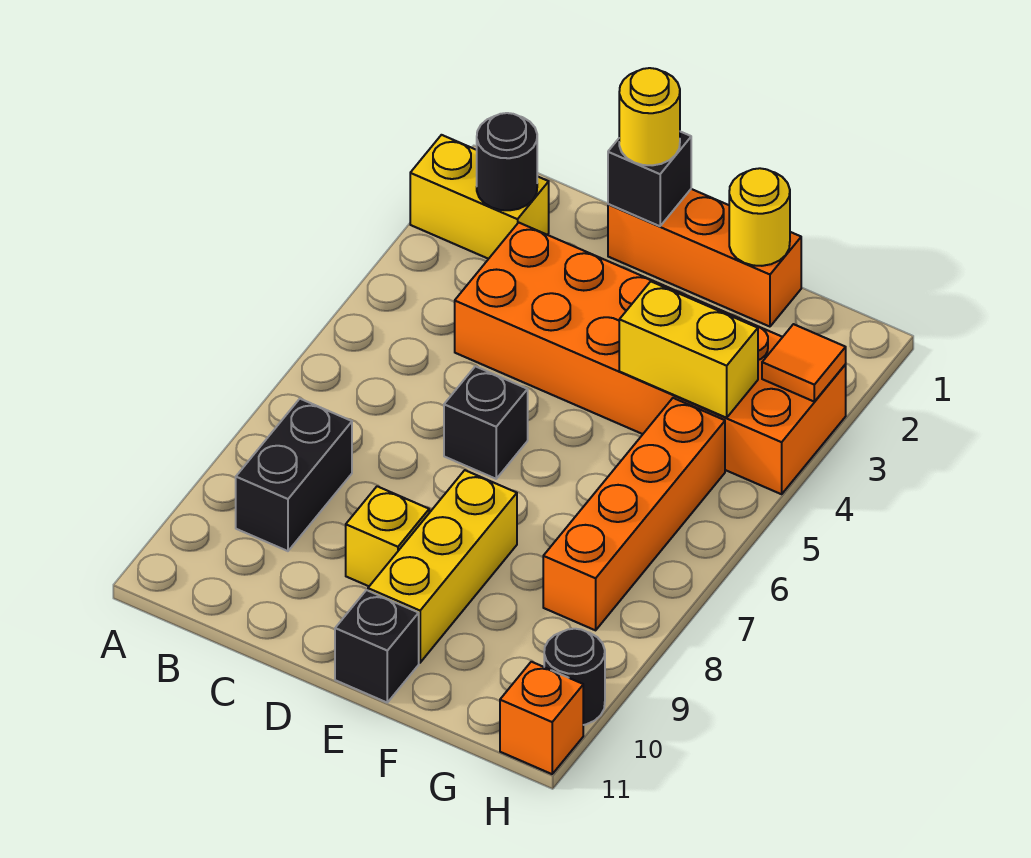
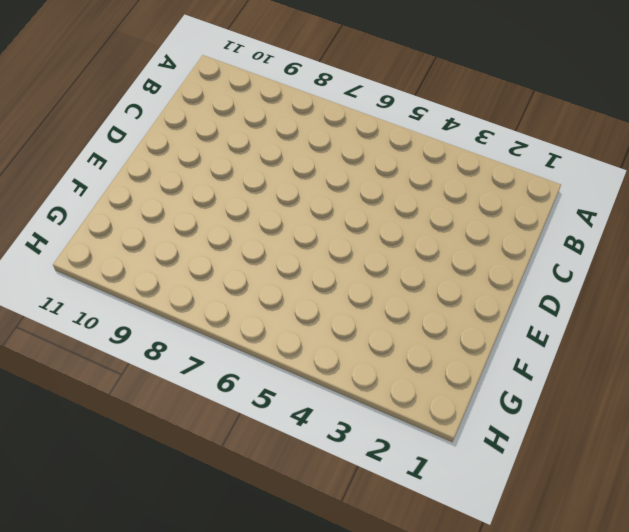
none -> yellow 1x2 brick [410,135,549,259]
none -> black 1x2 brick [236,399,352,551]
none -> orange 2x6 brick [455,223,846,494]

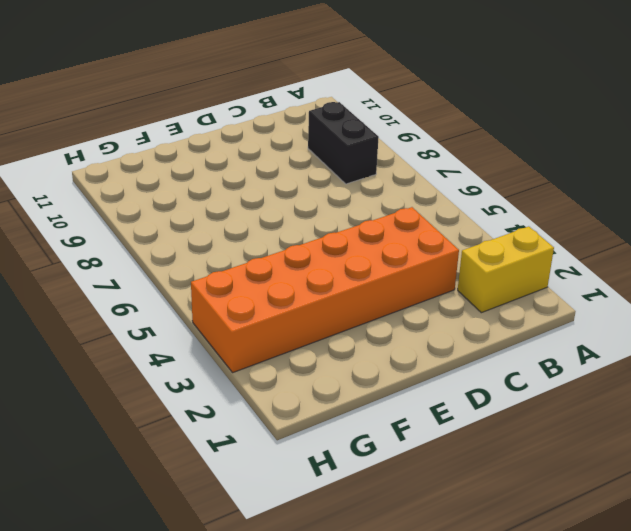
none -> orange 1x3 brick [608,189,801,327]
none -> black 1x1 brick [444,366,528,479]
none -> yellow 1x1 brick [346,486,429,586]

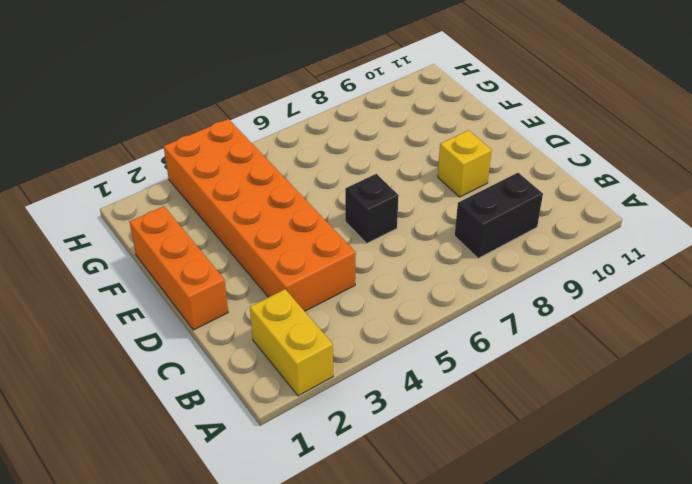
none -> yellow 1x3 brick [368,470,517,663]
none -> black 1x1 brick [335,590,419,702]
none -> orange 1x4 brick [543,398,725,630]

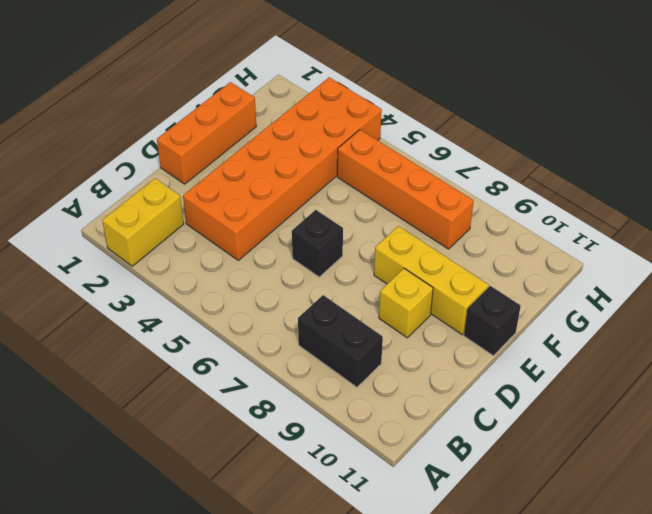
none -> black 1x1 round brick [544,629,605,725]
none -> orange 1x1 brick [500,662,583,774]
none -> black 1x1 round brick [477,113,537,210]

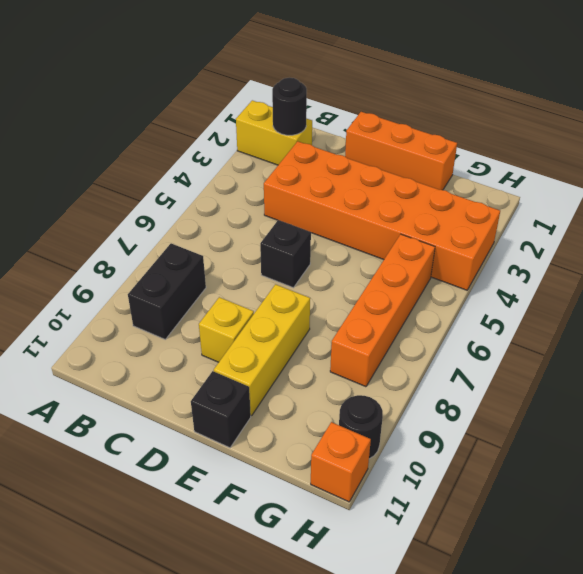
none -> black 1x1 brick [608,132,691,226]
none -> yellow 1x1 round brick [729,168,790,266]
none -> yellow 1x2 brick [619,282,758,418]

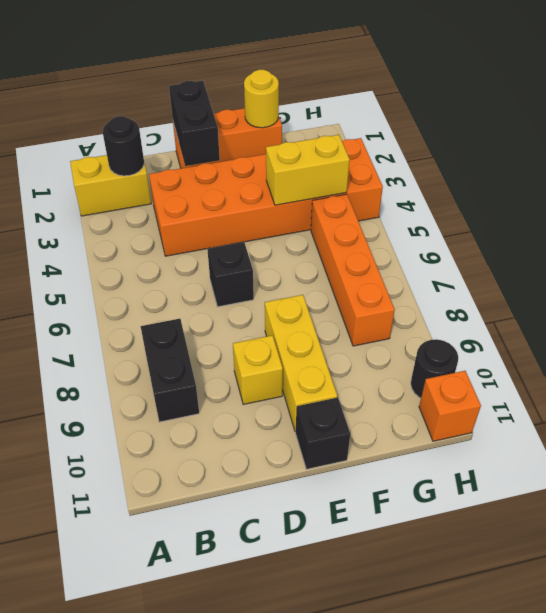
black 1x2 brick [169,81,220,166] -> black 1x1 brick [608,132,691,226]
none -> orange 1x1 tile [762,324,846,401]
none -> yellow 1x1 round brick [619,68,680,165]

